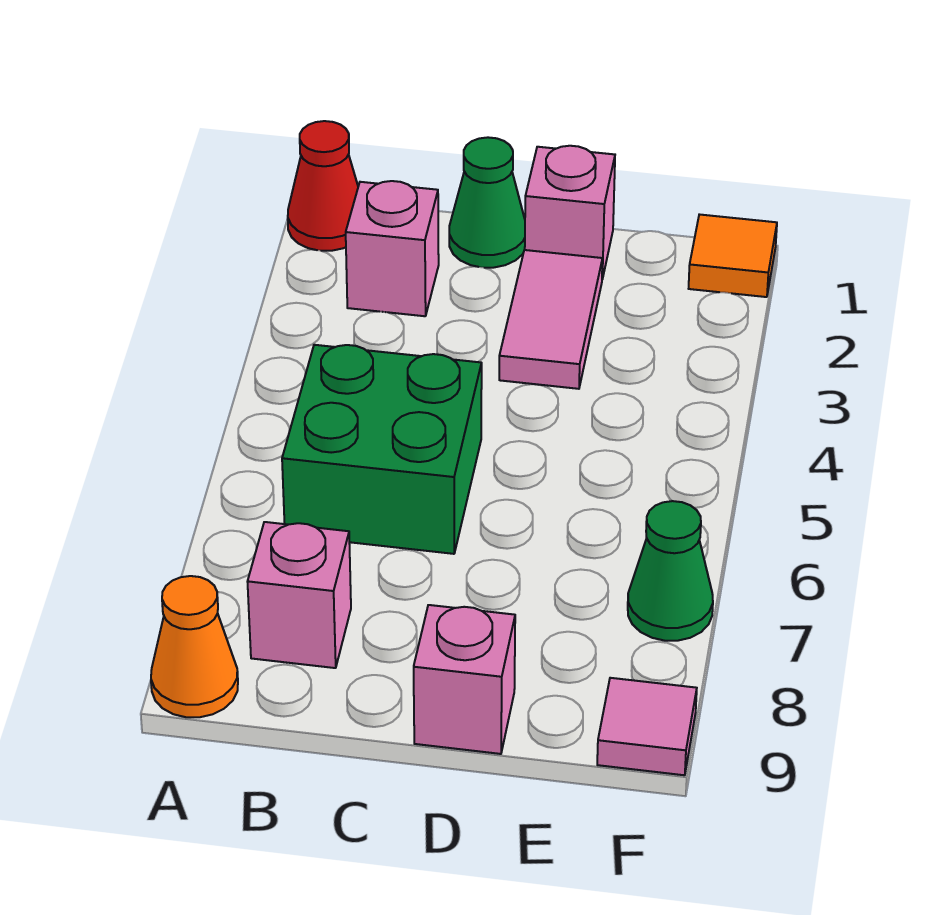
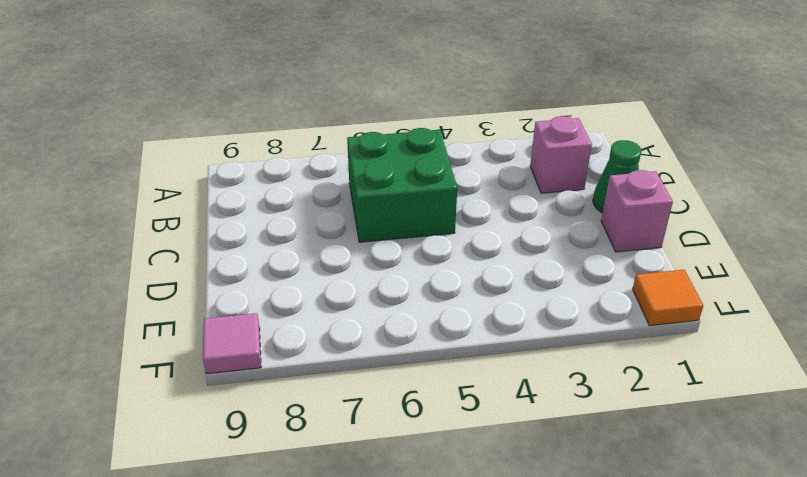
none -> red 1x1 cone [288,121,358,251]
none -> orange 1x1 cone [151,576,238,717]
none -> pink 1x1 brick [247,522,351,668]

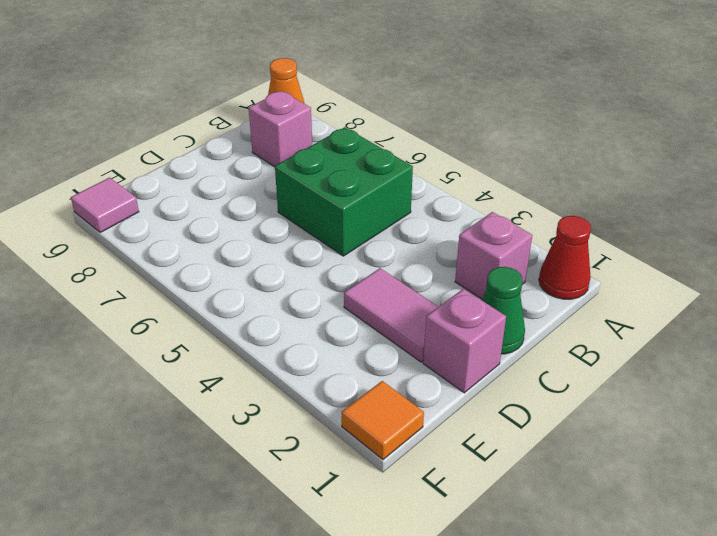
none -> pink 1x1 brick [414,605,515,754]
none -> green 1x1 cone [628,501,713,641]

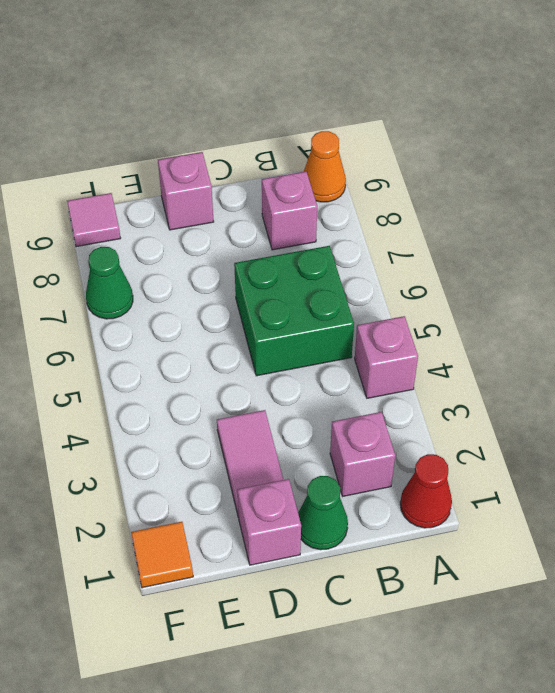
pink 1x1 brick [355,316,418,398] -> none

